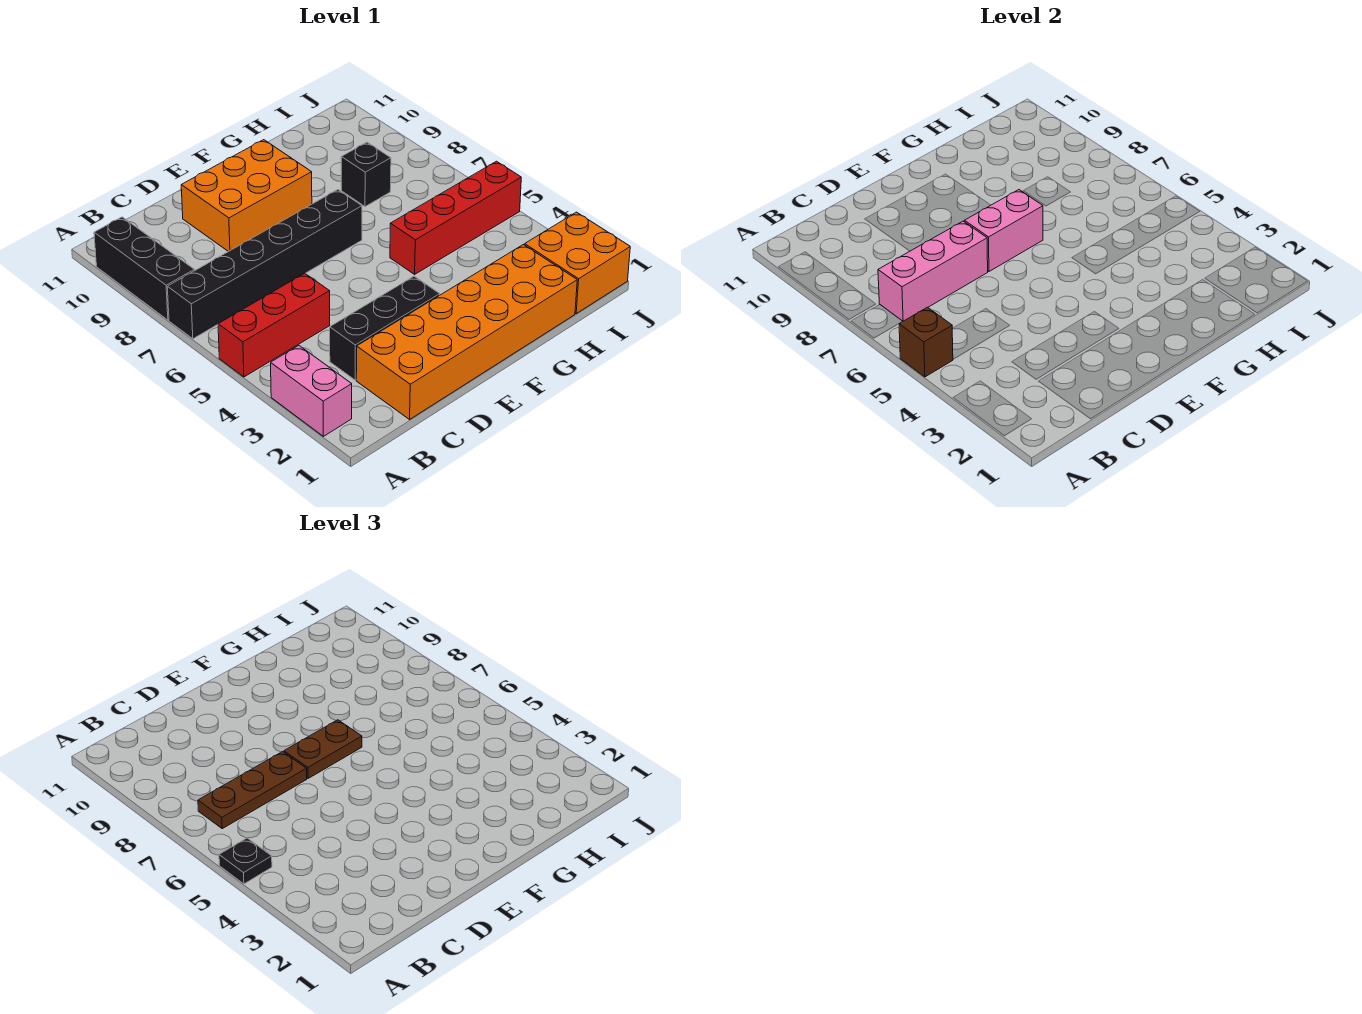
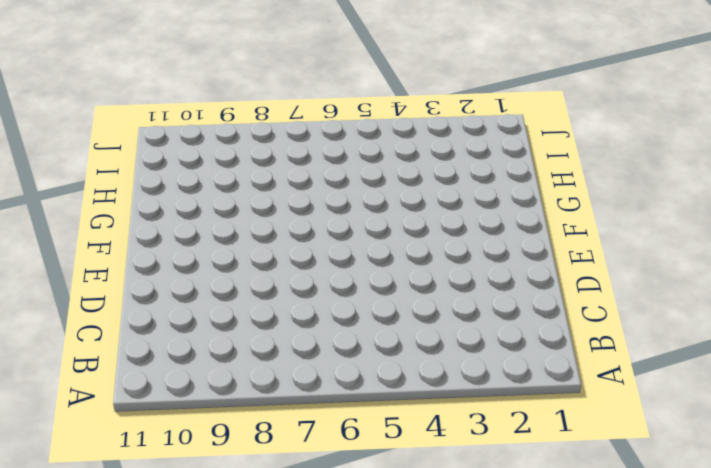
none -> pink 1x2 brick [271,346,352,436]
none -> red 1x3 brick [218,273,330,377]
none -> black 1x6 brick [167,190,362,339]

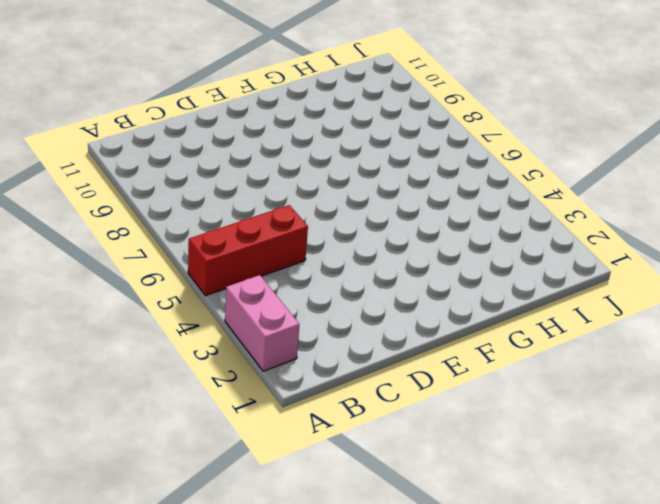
none -> black 1x6 brick [167,190,362,339]
none -> black 1x3 brick [94,217,194,320]
none -> orange 2x6 brick [356,245,577,419]

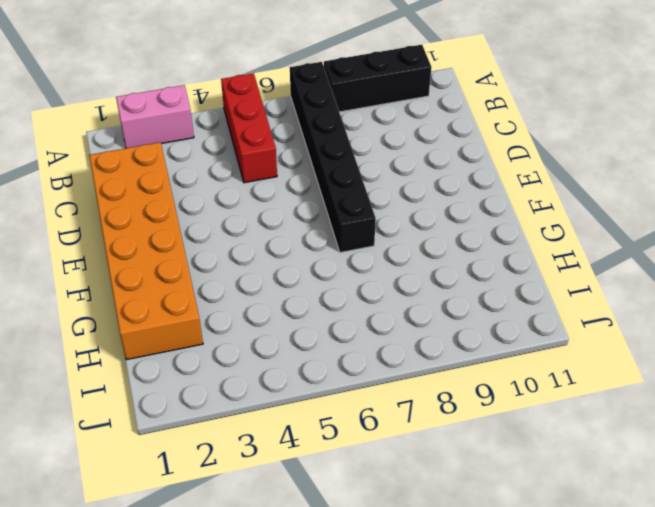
none -> black 1x3 brick [330,276,440,380]
none -> orange 2x3 brick [181,140,312,252]
none -> red 1x4 brick [390,161,521,274]

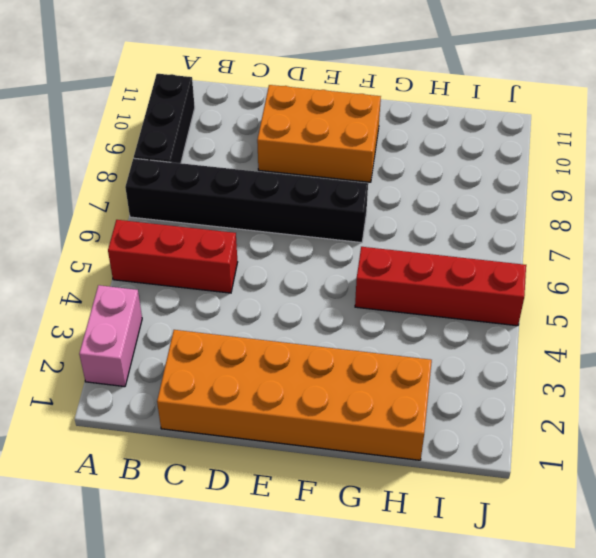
none -> black 1x3 brick [330,276,440,380]
none -> black 1x1 brick [341,142,391,207]
none -> orange 2x2 brick [525,212,630,313]

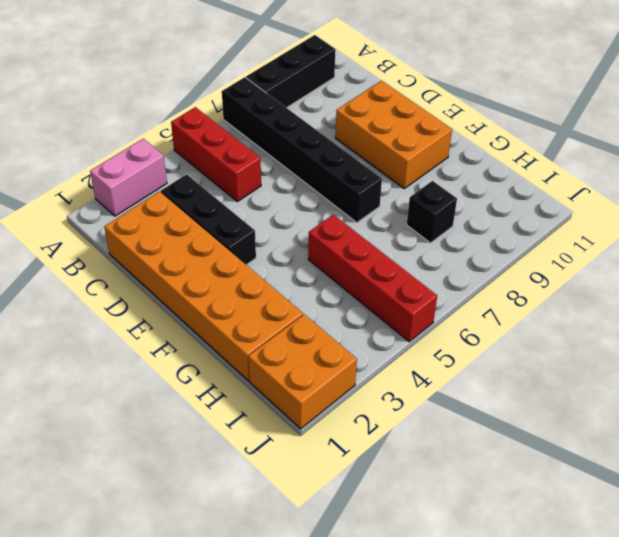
none -> brown 1x1 brick [899,307,953,377]
none -> pink 1x3 brick [878,221,988,321]
none -> pink 1x2 brick [965,190,1043,272]

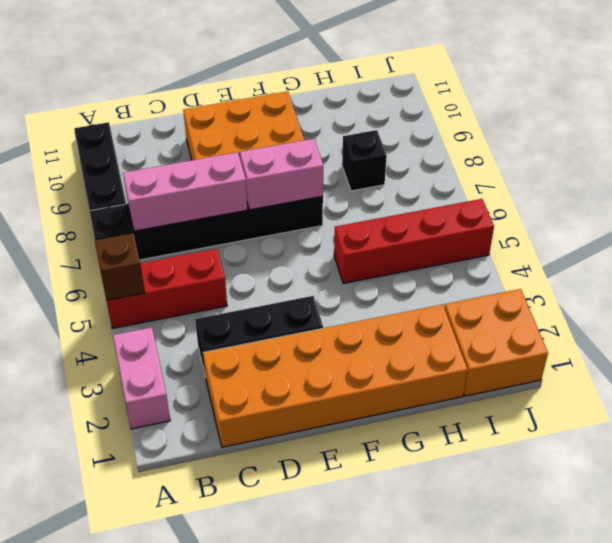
none -> black 1x1 plate [219,838,272,884]
none -> brown 1x3 plate [198,752,307,829]
none -> brown 1x2 plate [284,720,362,778]

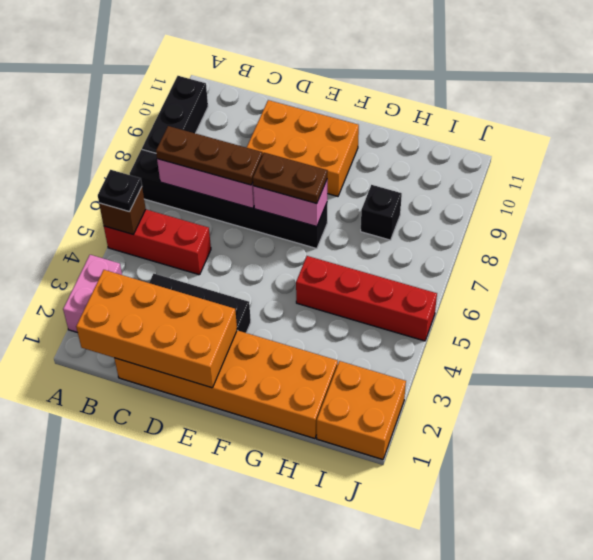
orange 2x4 brick [76,270,237,388] -> none

